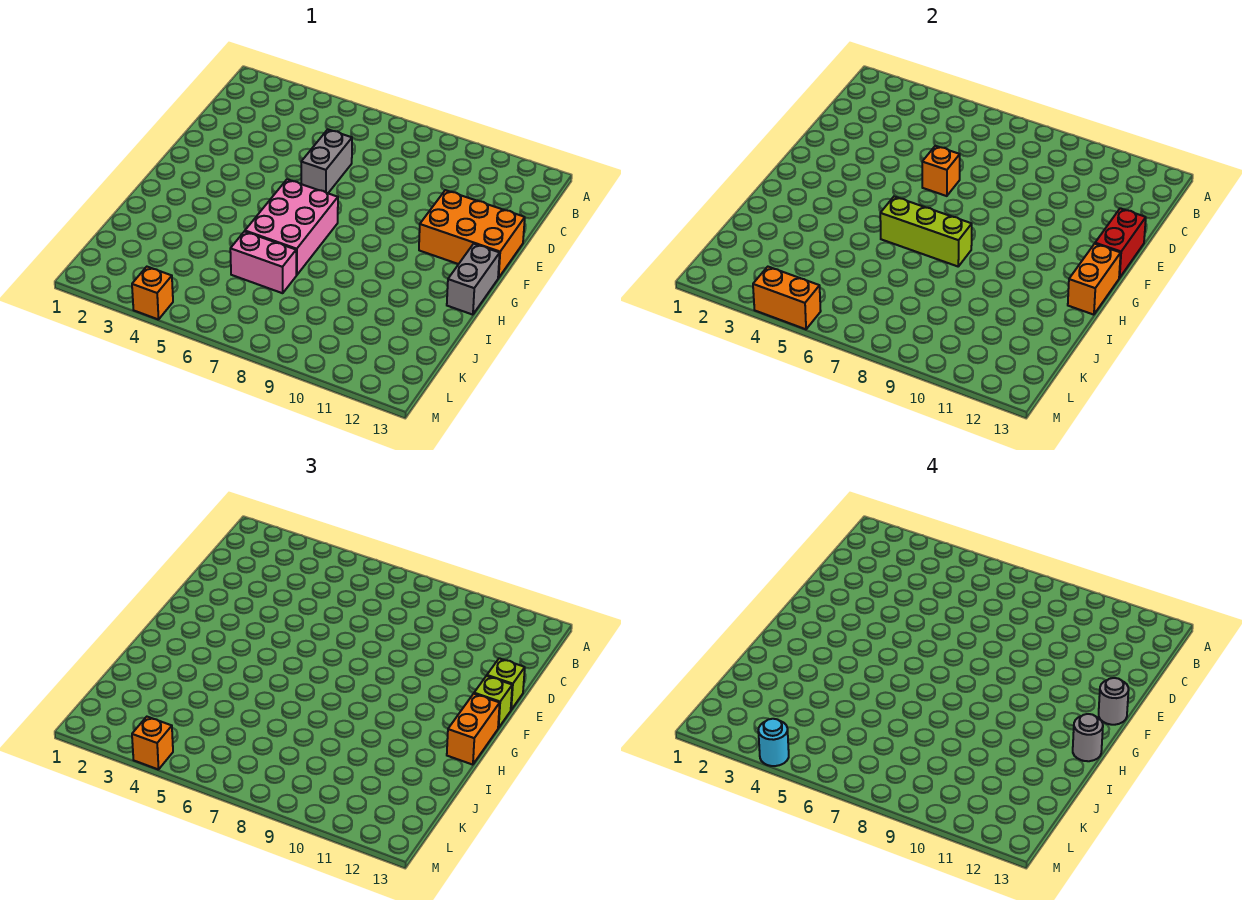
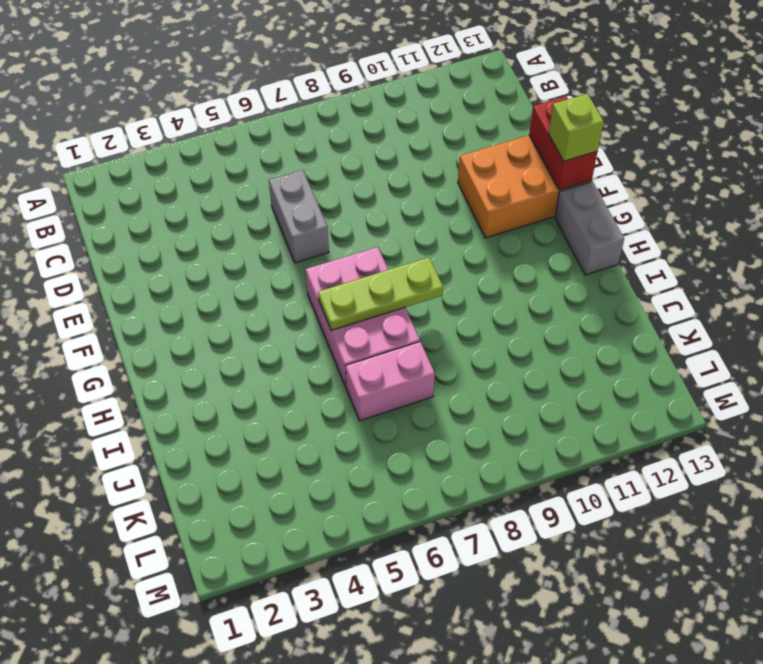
lime 1x3 plate [318,257,443,330] -> lime 1x3 brick [880,197,972,266]
none -> orange 1x1 brick [132,267,173,320]
none -> orange 1x1 brick [922,146,960,196]
none -> orange 1x2 brick [1068,244,1121,315]

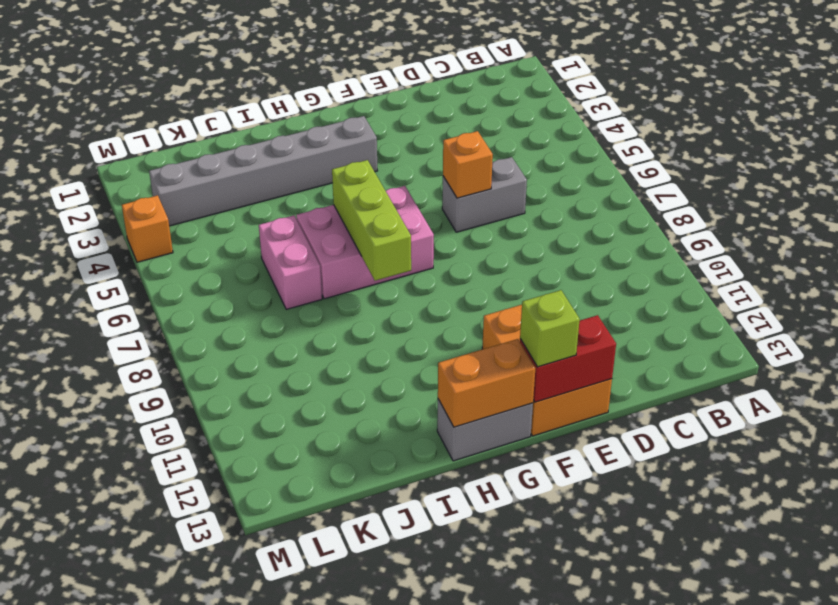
grey 1x6 brick [149,116,377,226] -> none
none -> orange 1x2 brick [753,267,821,329]
none -> lime 1x1 brick [487,658,525,710]
none -> orange 1x2 brick [447,694,500,765]

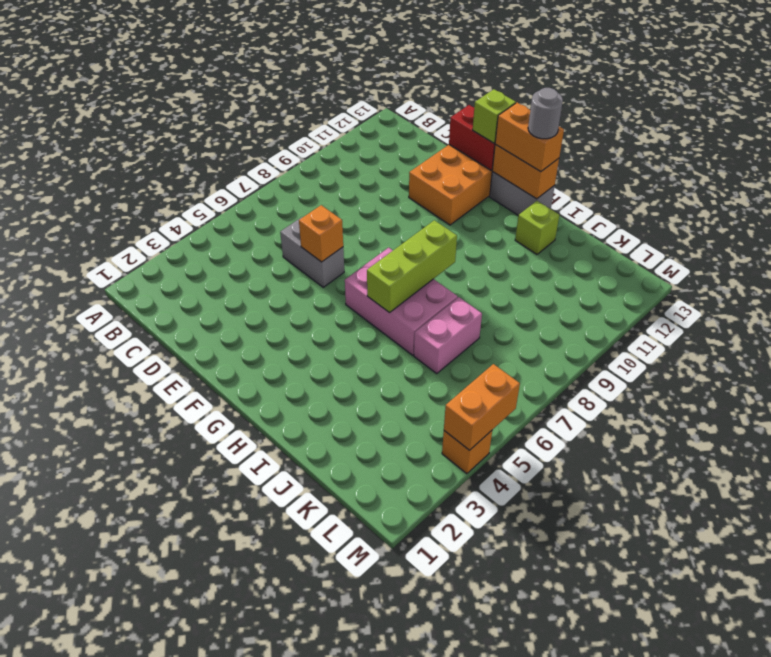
lime 1x1 brick [515,201,559,254] -> lime 1x1 brick moved to [487,658,525,710]
none -> orange 1x1 brick [132,717,173,770]
none -> grey 1x1 round brick [1099,678,1129,725]
none -> cyan 1x1 round brick [758,719,789,766]

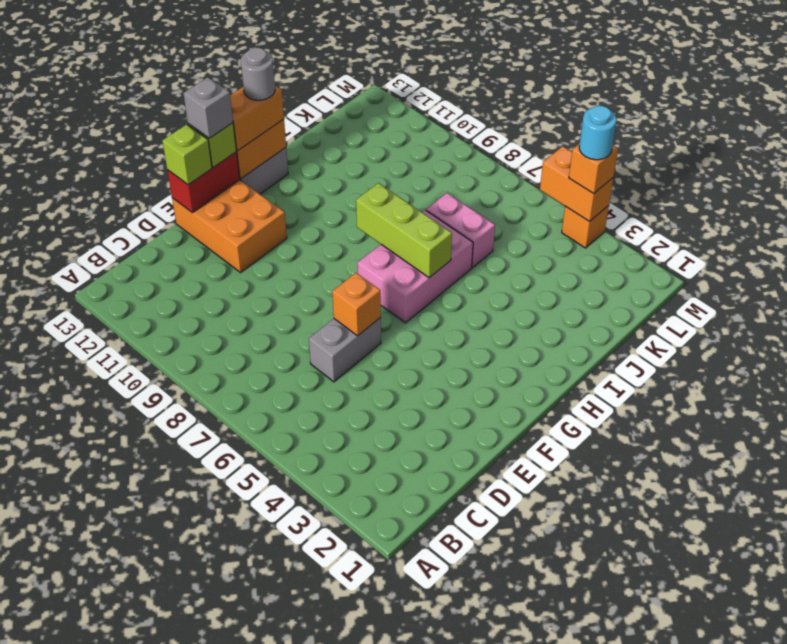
grey 1x1 brick [183,77,233,138] -> grey 1x1 round brick [1099,678,1129,725]

